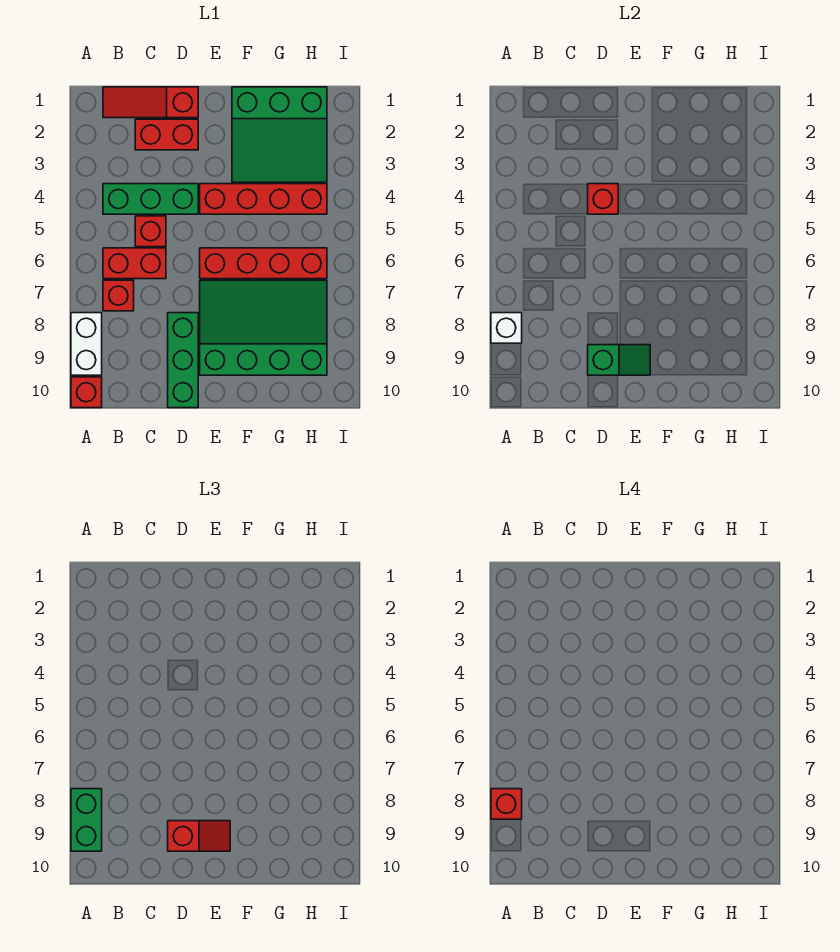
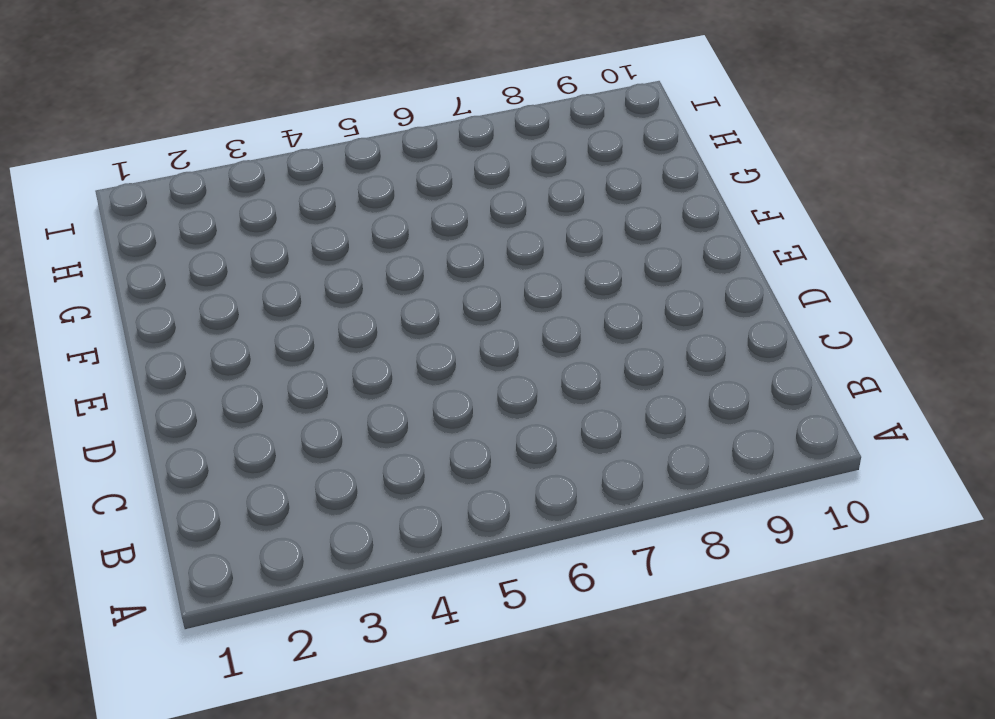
none -> white 1x2 brick [71,313,102,375]
none -> red 1x1 brick [71,377,102,408]
none -> red 1x3 slope [103,87,198,118]

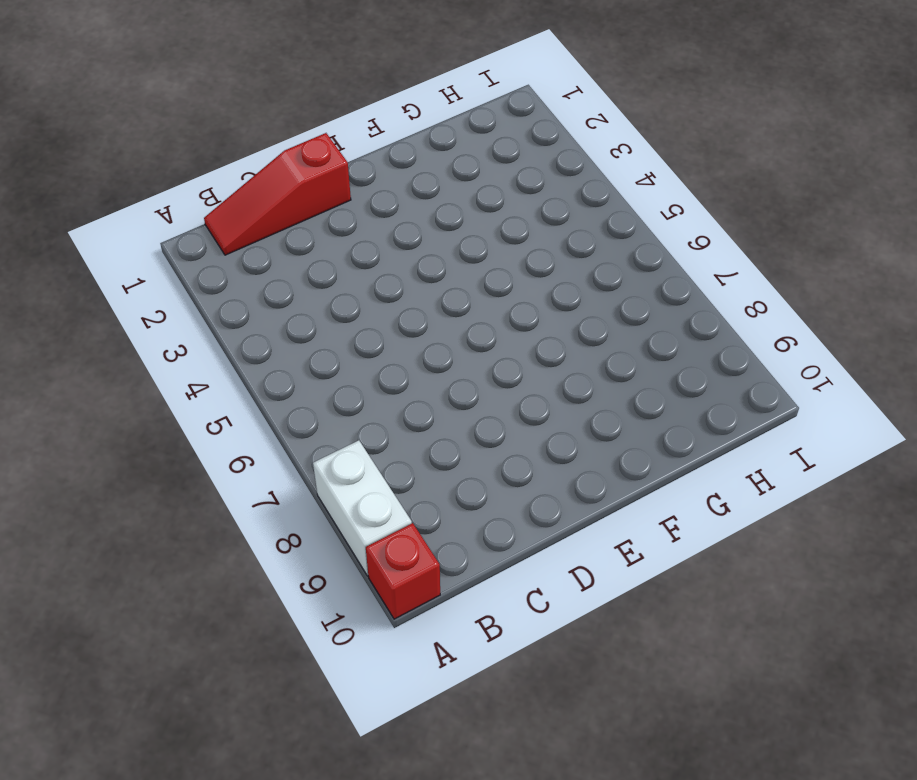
none -> green 1x3 brick [103,184,198,214]
none -> red 1x2 brick [103,248,166,279]
none -> red 1x1 brick [103,280,134,311]

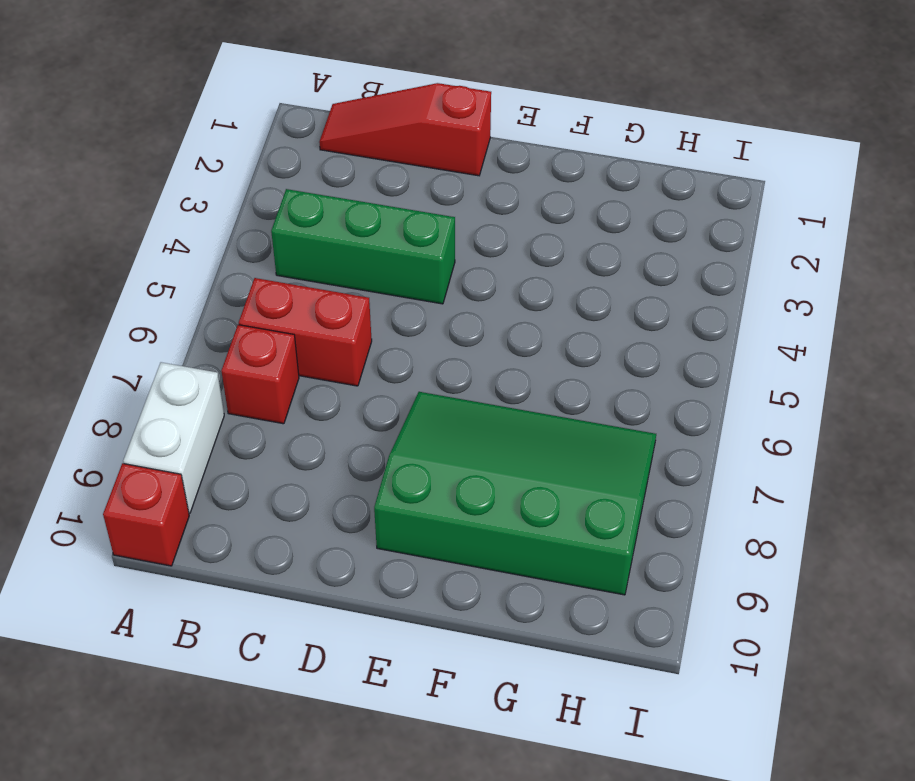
none -> red 1x2 brick [135,119,198,150]
none -> red 1x1 brick [135,216,166,247]
none -> green 1x3 brick [168,313,198,408]

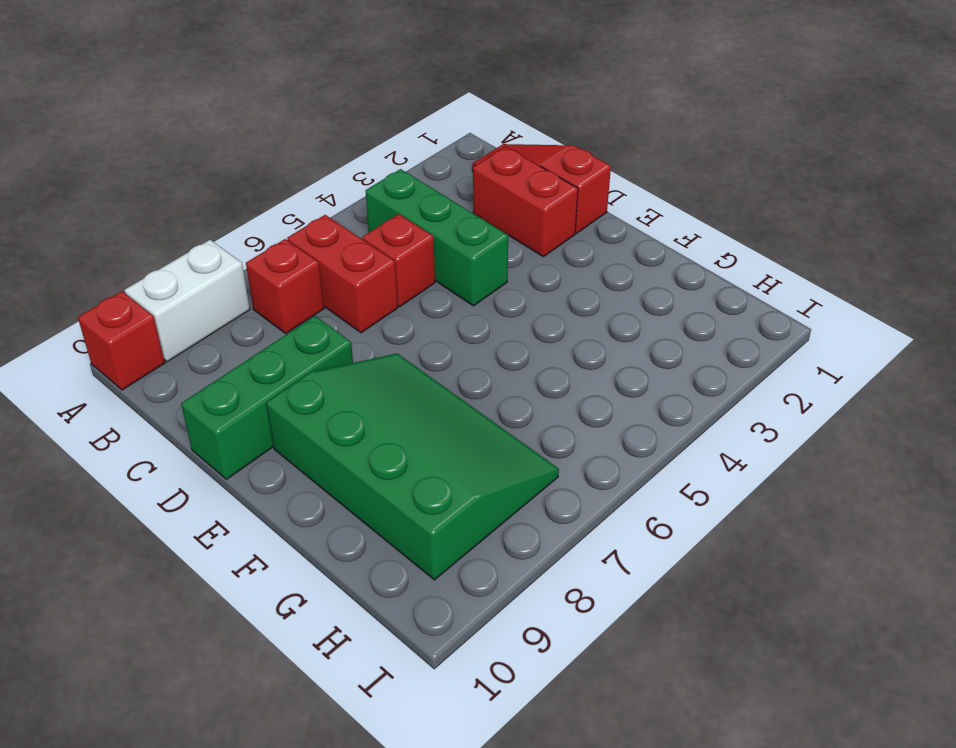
none -> red 1x4 brick [200,184,327,214]
none -> red 1x4 brick [200,248,327,279]
none -> green 3x3 slope [232,87,327,182]

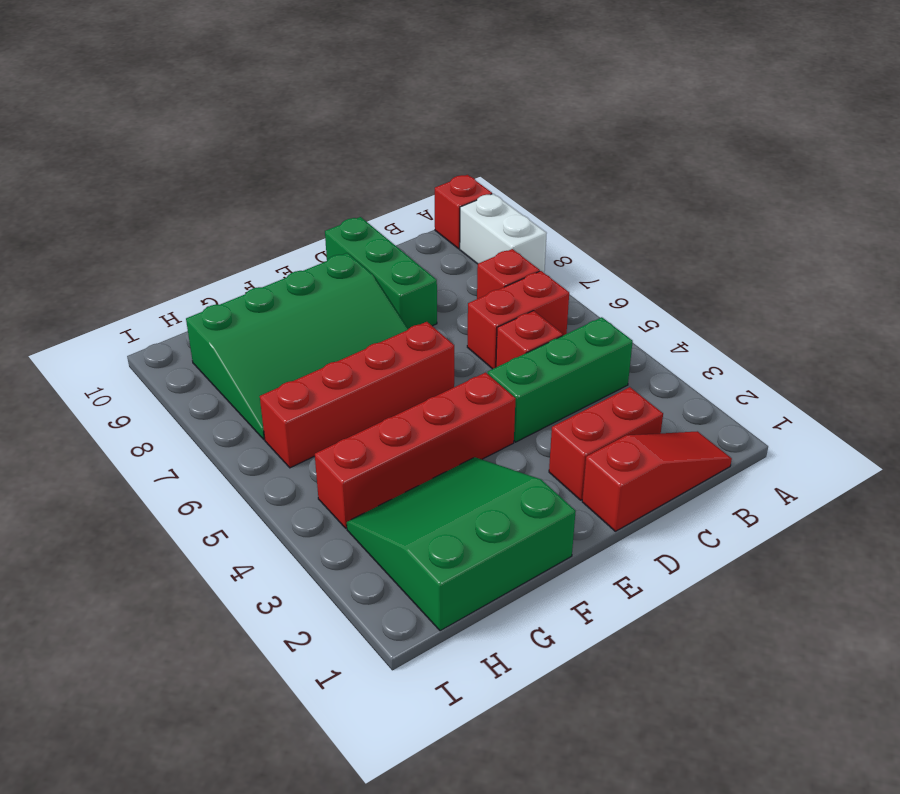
none -> white 1x1 brick [491,313,522,343]
none -> red 1x1 brick [588,184,618,214]
none -> green 1x2 slope [588,345,650,375]

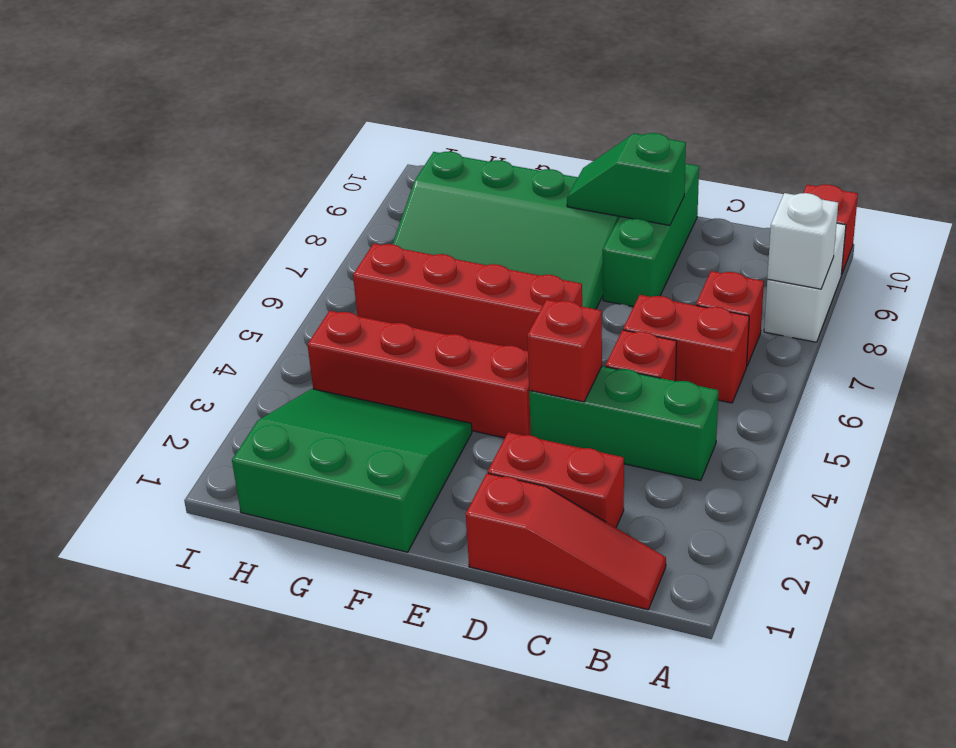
none -> green 1x2 brick [71,789,102,851]
none -> red 1x2 slope [168,821,230,851]
none -> red 1x1 brick [491,789,522,819]

